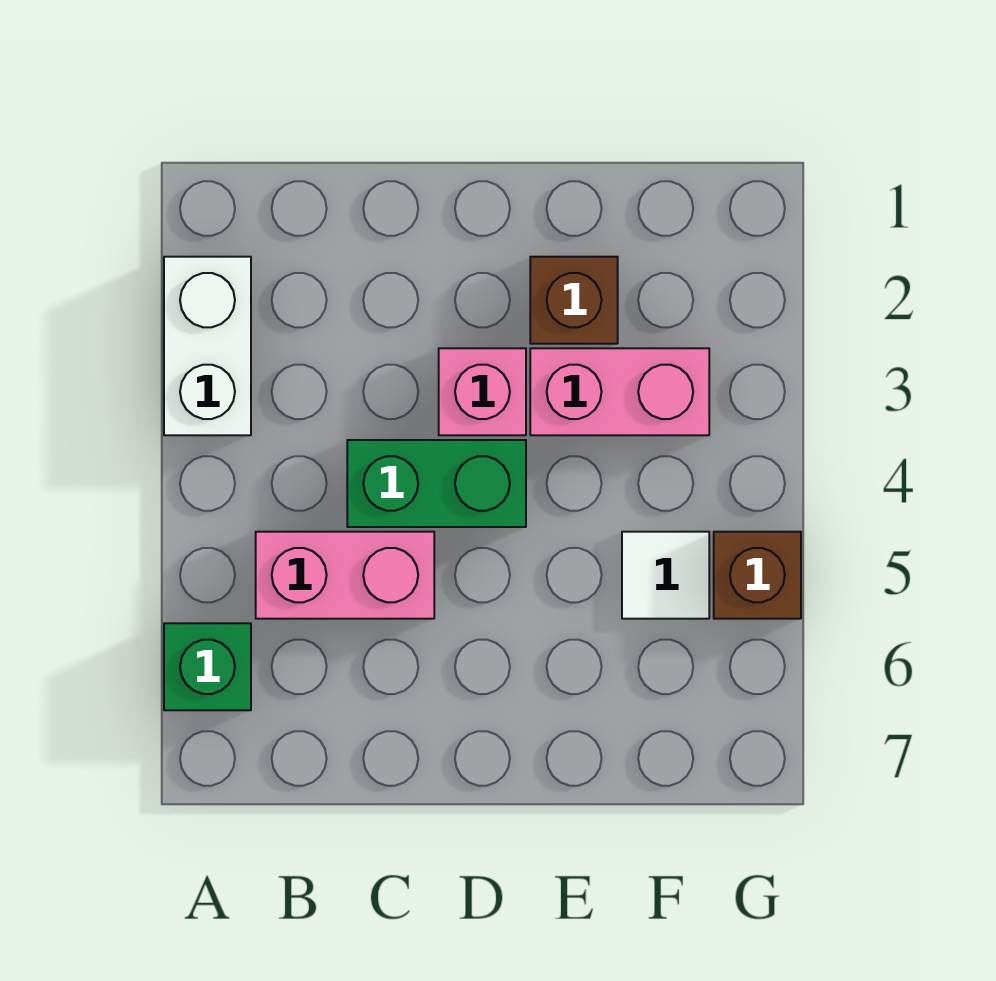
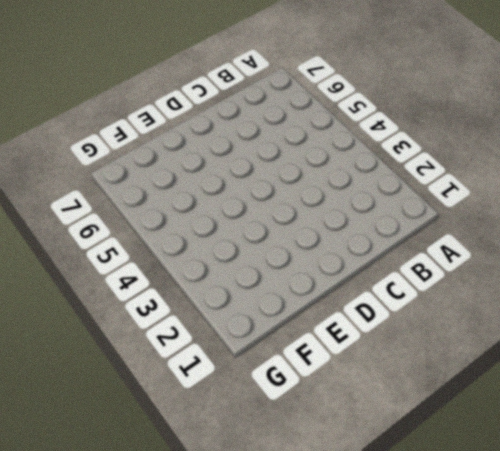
none -> white 1x2 brick [164,257,251,435]
none -> green 1x1 brick [164,623,251,710]

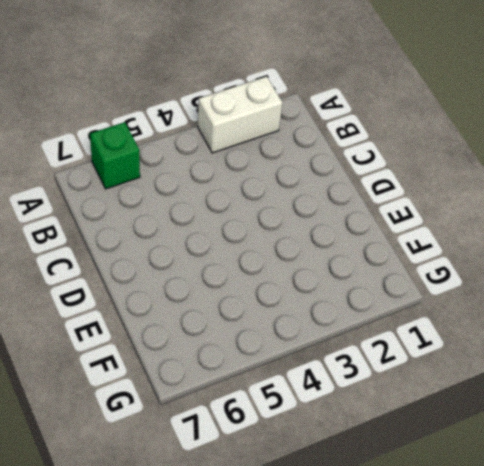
none -> pink 1x2 brick [256,532,434,619]
none -> green 1x2 brick [347,440,526,527]

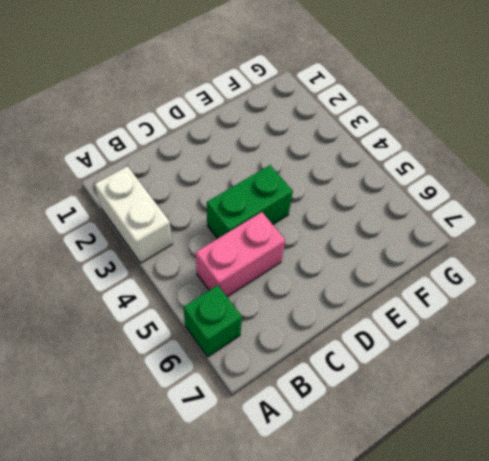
none -> pink 1x1 brick [439,348,526,435]
none -> brown 1x1 brick [530,257,618,344]

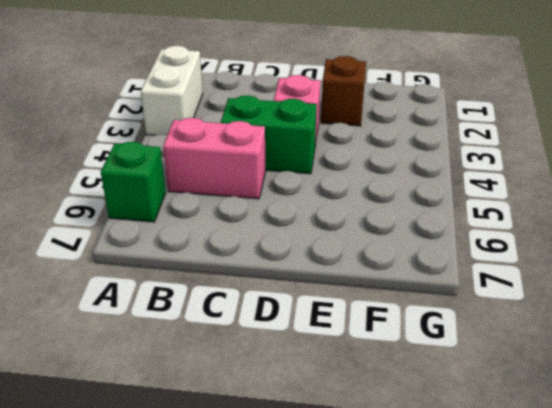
none -> pink 1x2 brick [530,348,709,435]
none -> white 1x1 tile [622,532,709,619]

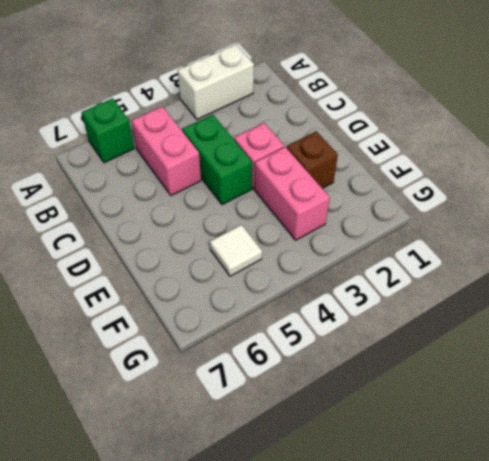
none -> brown 1x1 brick [714,532,801,619]

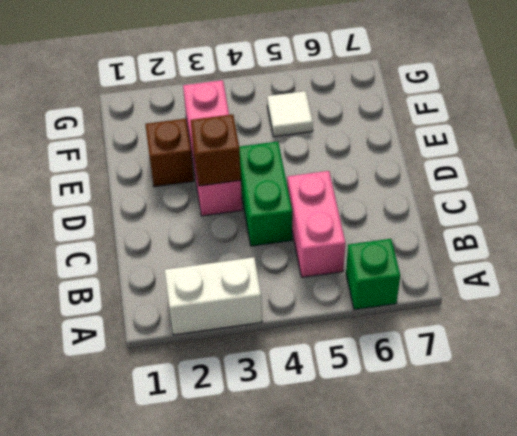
brown 1x1 brick [191,114,241,186] -> brown 1x1 brick moved to [714,532,801,619]

